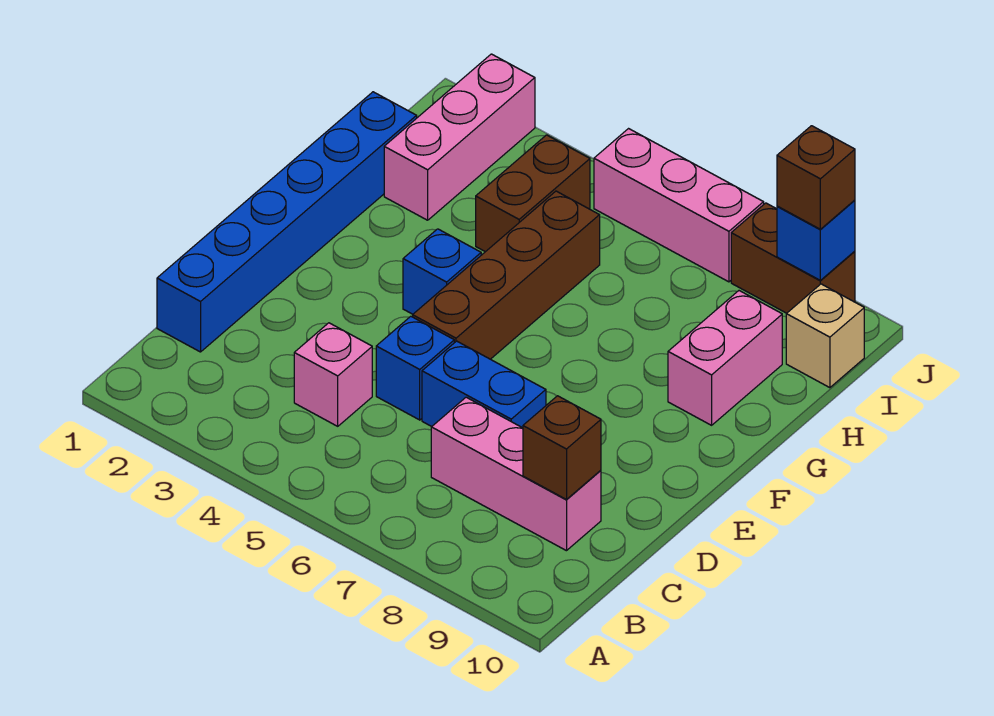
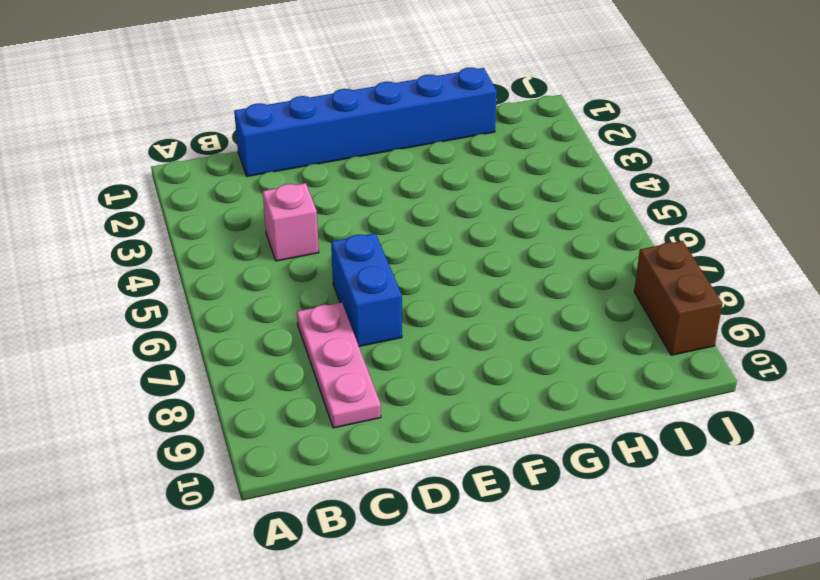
pink 1x3 plate [297,303,381,428] -> pink 1x3 brick [431,397,601,551]
none -> blue 1x1 brick [376,316,454,420]
none -> brown 1x4 brick [413,191,600,359]
none -> blue 1x1 brick [403,229,481,314]

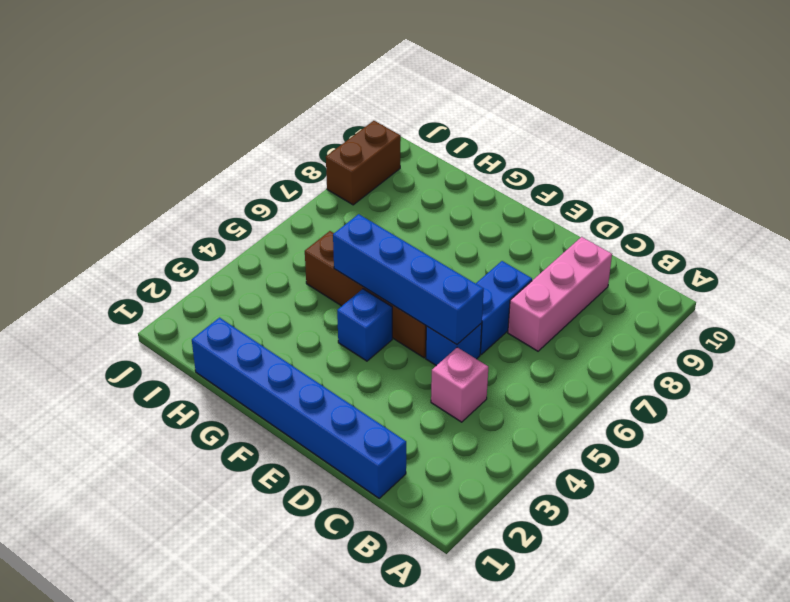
blue 1x4 brick [333,214,484,345] -> none
none -> pink 1x2 brick [668,291,782,425]
none -> pink 1x3 brick [384,54,535,220]
none -> brown 1x2 brick [476,135,590,252]

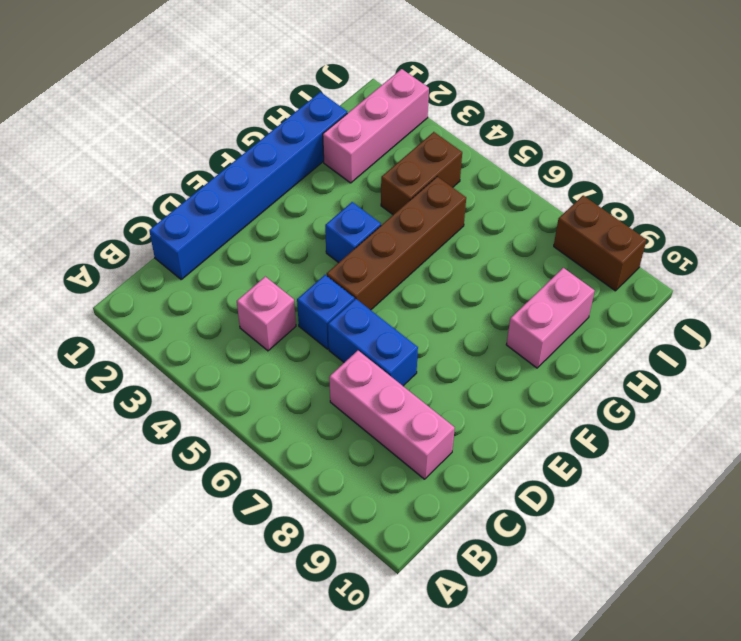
none -> tan 1x1 brick [786,284,864,388]
none -> pink 1x3 brick [594,129,764,282]
none -> brown 1x1 brick [523,396,601,500]

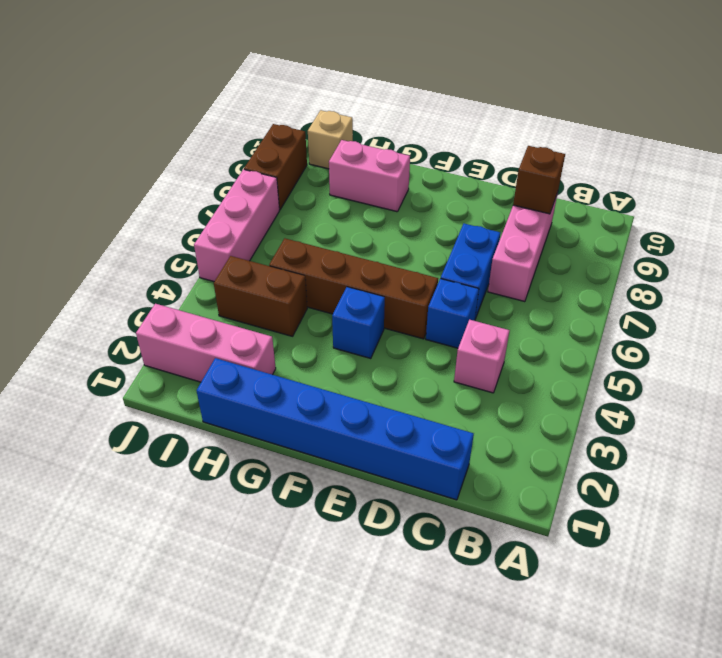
none -> blue 1x1 brick [777,200,855,280]
none -> brown 1x1 brick [777,126,855,229]

